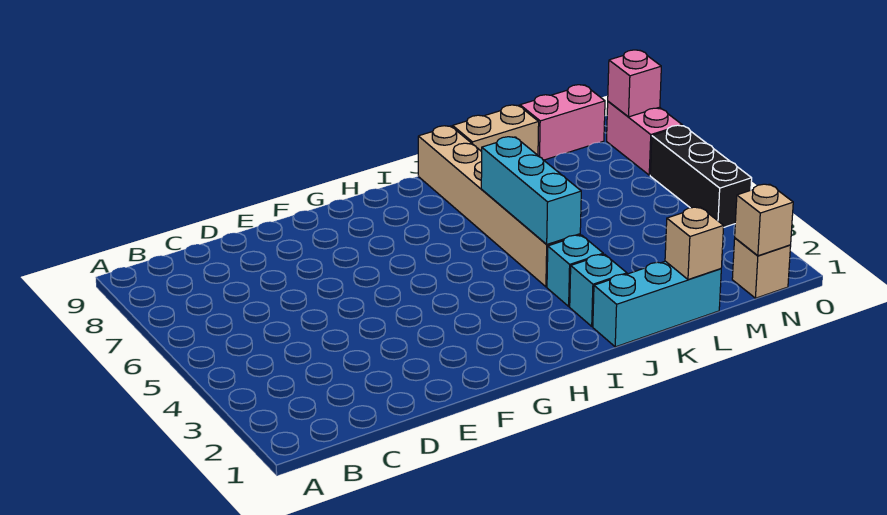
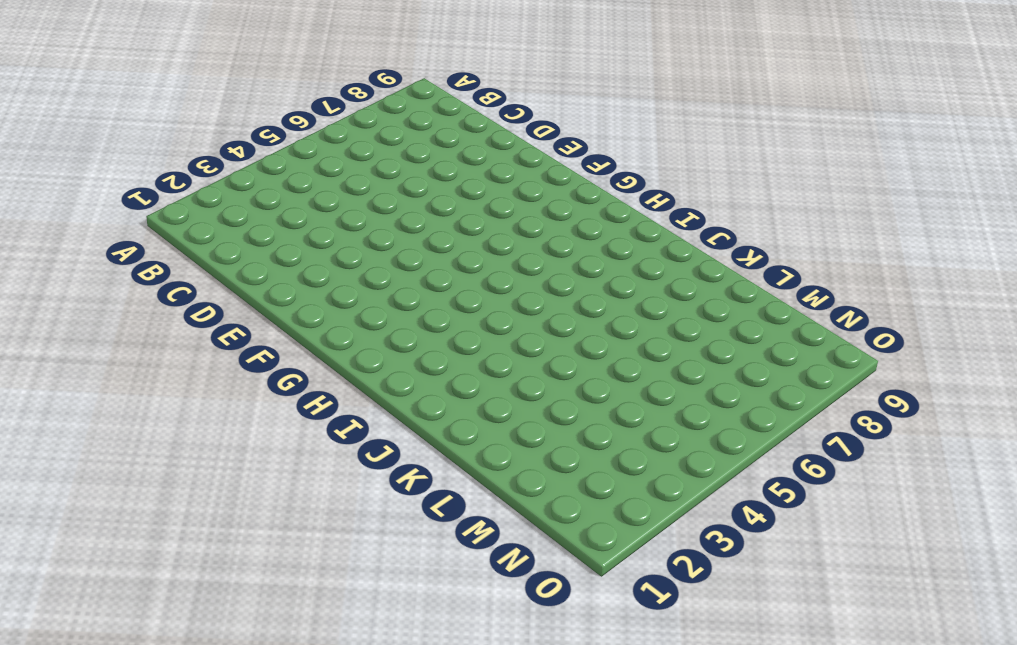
none -> cyan 1x3 brick [593,261,721,347]
none -> cyan 1x1 brick [570,254,627,326]
none -> cyan 1x1 brick [547,235,603,306]

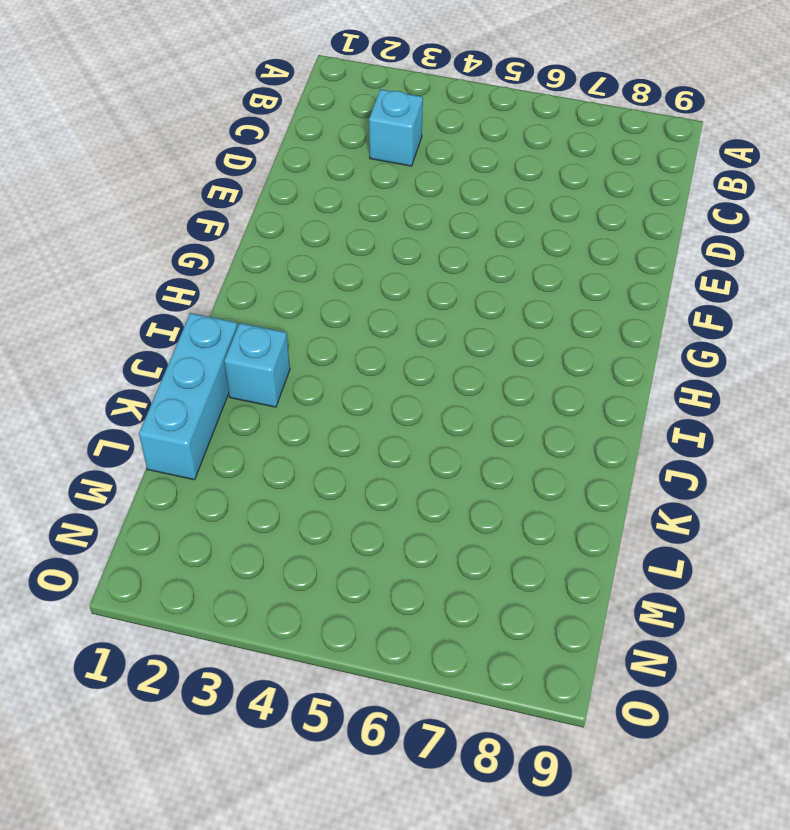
cyan 1x1 brick [369,89,423,166] -> cyan 1x1 brick moved to [547,235,603,306]
none -> tan 1x6 brick [418,126,580,287]
none -> tan 1x2 brick [453,105,539,155]
none -> pink 1x2 brick [520,85,605,160]

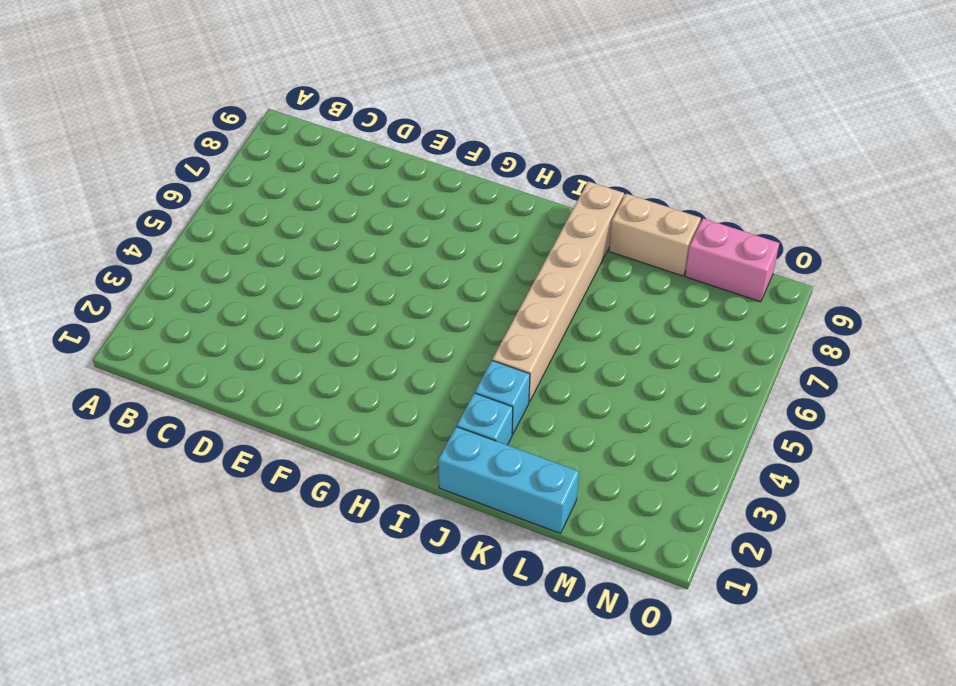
none -> tan 1x1 brick [732,238,791,298]
none -> black 1x3 brick [650,125,752,227]
none -> pink 1x2 brick [607,101,682,175]

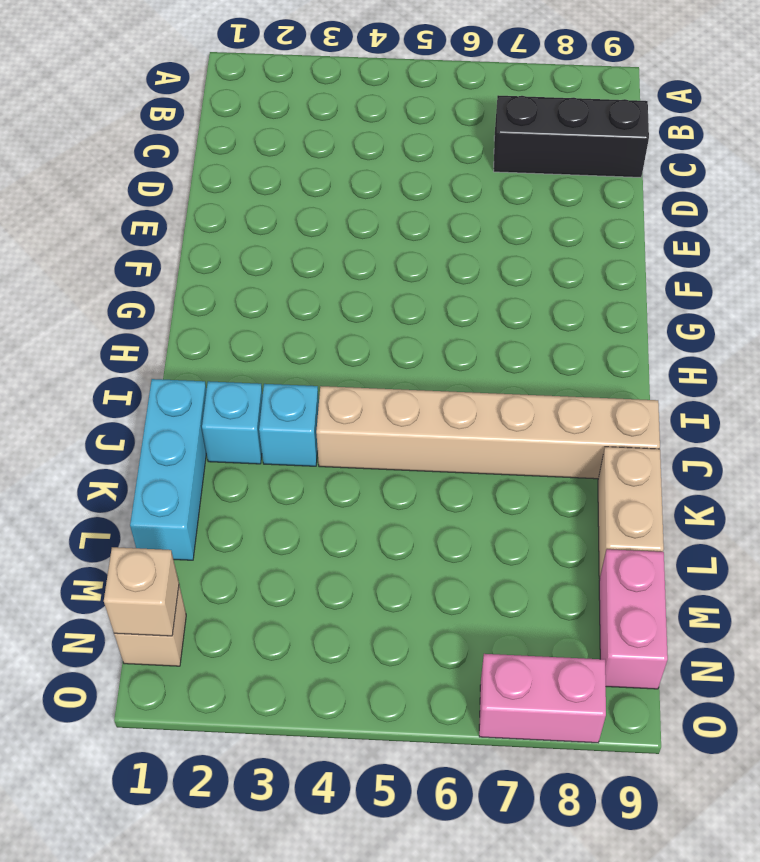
black 1x3 brick [494,95,649,177] -> black 1x3 brick moved to [650,125,752,227]
none -> cyan 1x3 brick [481,137,581,244]
none -> tan 1x1 brick [665,207,724,280]
none -> pink 1x1 brick [608,50,661,117]

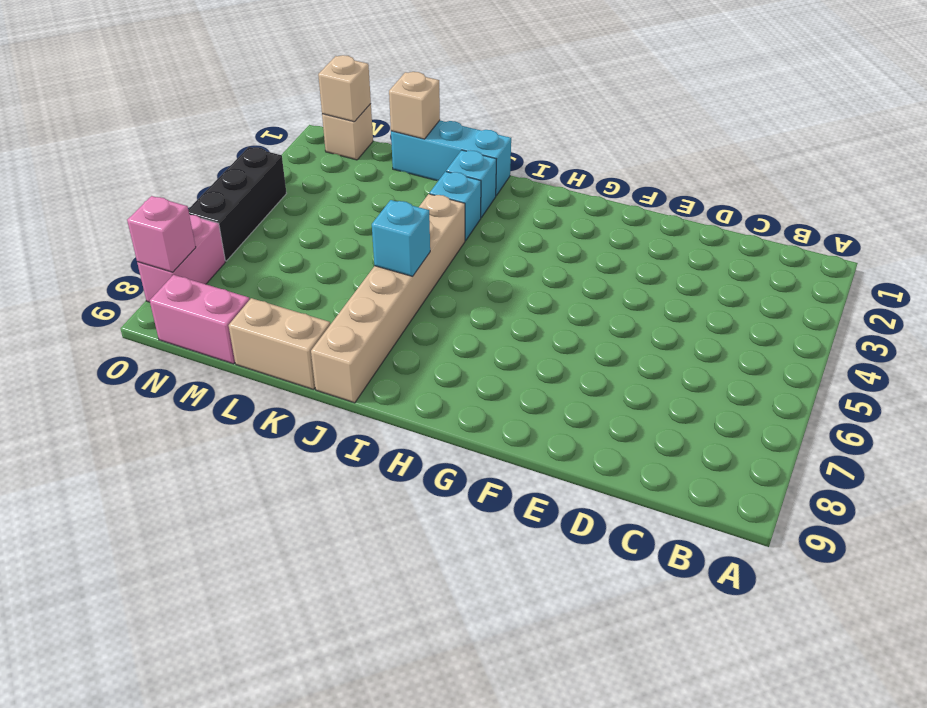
cyan 1x1 brick [372,200,430,276] -> cyan 1x3 brick [481,137,581,244]

